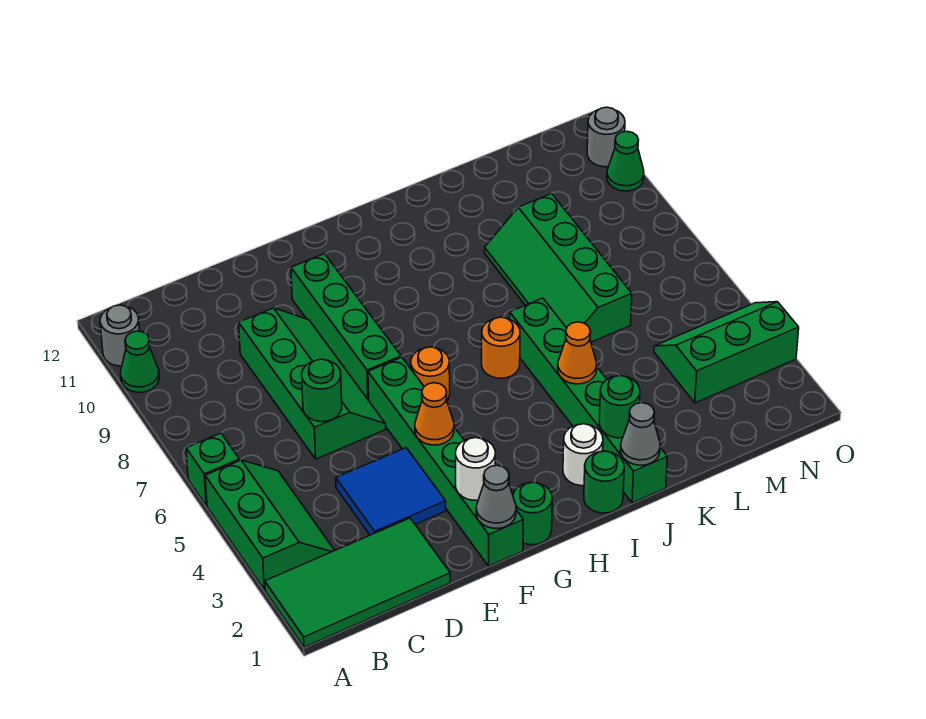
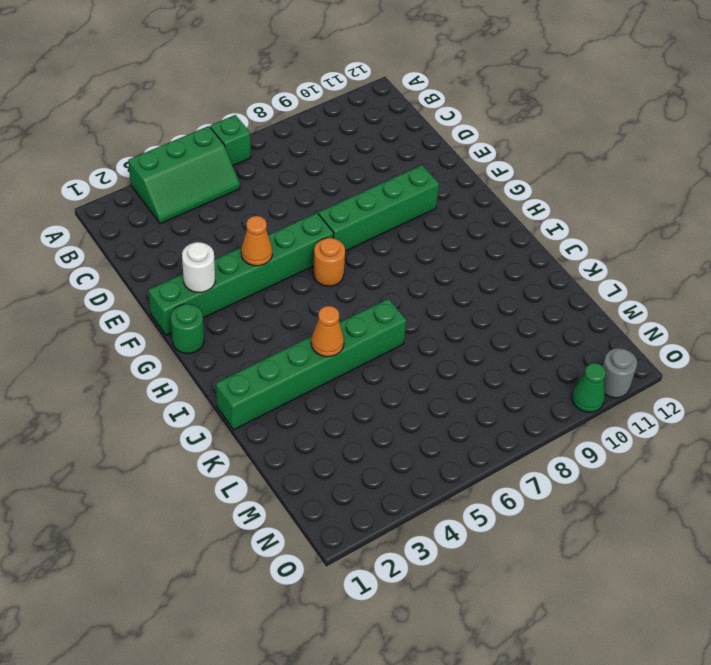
none -> green 2x4 tile [265,518,450,647]
none -> green 1x1 cone [121,331,159,392]
none -> grey 1x1 round brick [100,305,140,366]

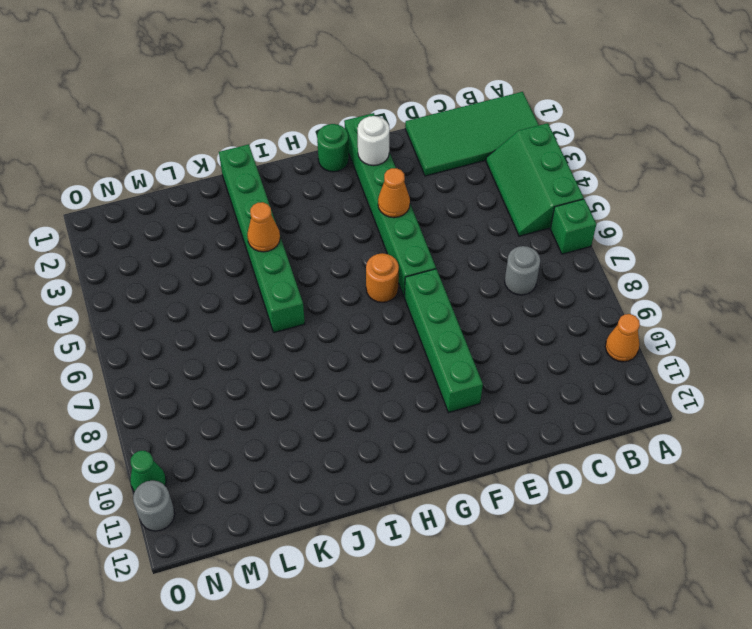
orange 1x1 cone [605,314,640,362] -> green 1x1 cone [121,331,159,392]
grey 1x1 round brick [505,246,540,295] -> grey 1x1 round brick moved to [100,305,140,366]
none -> blue 2x2 tile [336,448,446,535]
none -> green 2x4 slope [239,308,386,459]
none -> green 1x1 round brick [584,451,624,513]

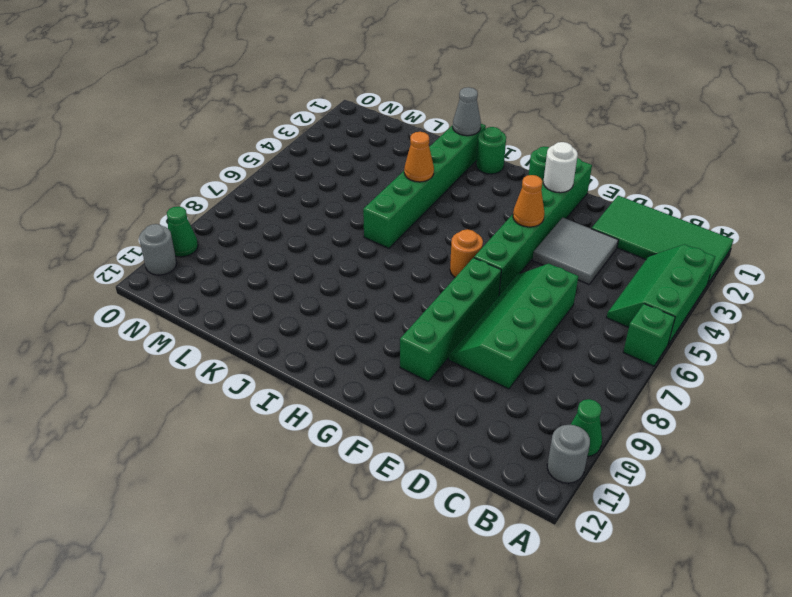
grey 2x2 tile [533,218,618,284] -> blue 2x2 tile [336,448,446,535]
none -> white 1x1 round brick [563,424,603,486]
none -> orange 1x1 round brick [482,317,520,378]
none -> green 2x4 slope [485,194,632,342]

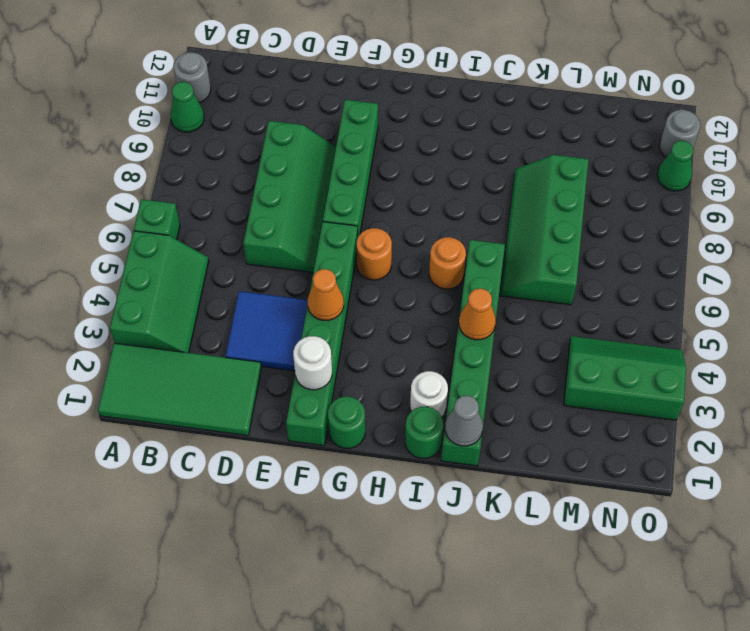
none -> green 1x1 round brick [302,359,342,422]
none -> grey 1x1 cone [476,465,516,528]
none -> green 1x1 round brick [599,376,640,438]

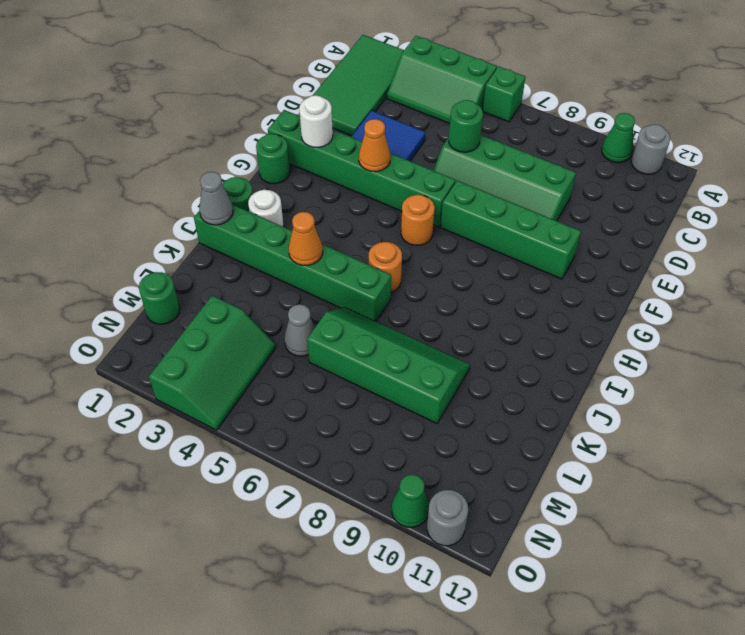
grey 1x1 cone [284,304,315,356] -> grey 1x1 cone moved to [476,465,516,528]
green 1x1 round brick [139,272,180,324] -> green 1x1 round brick moved to [599,376,640,438]

